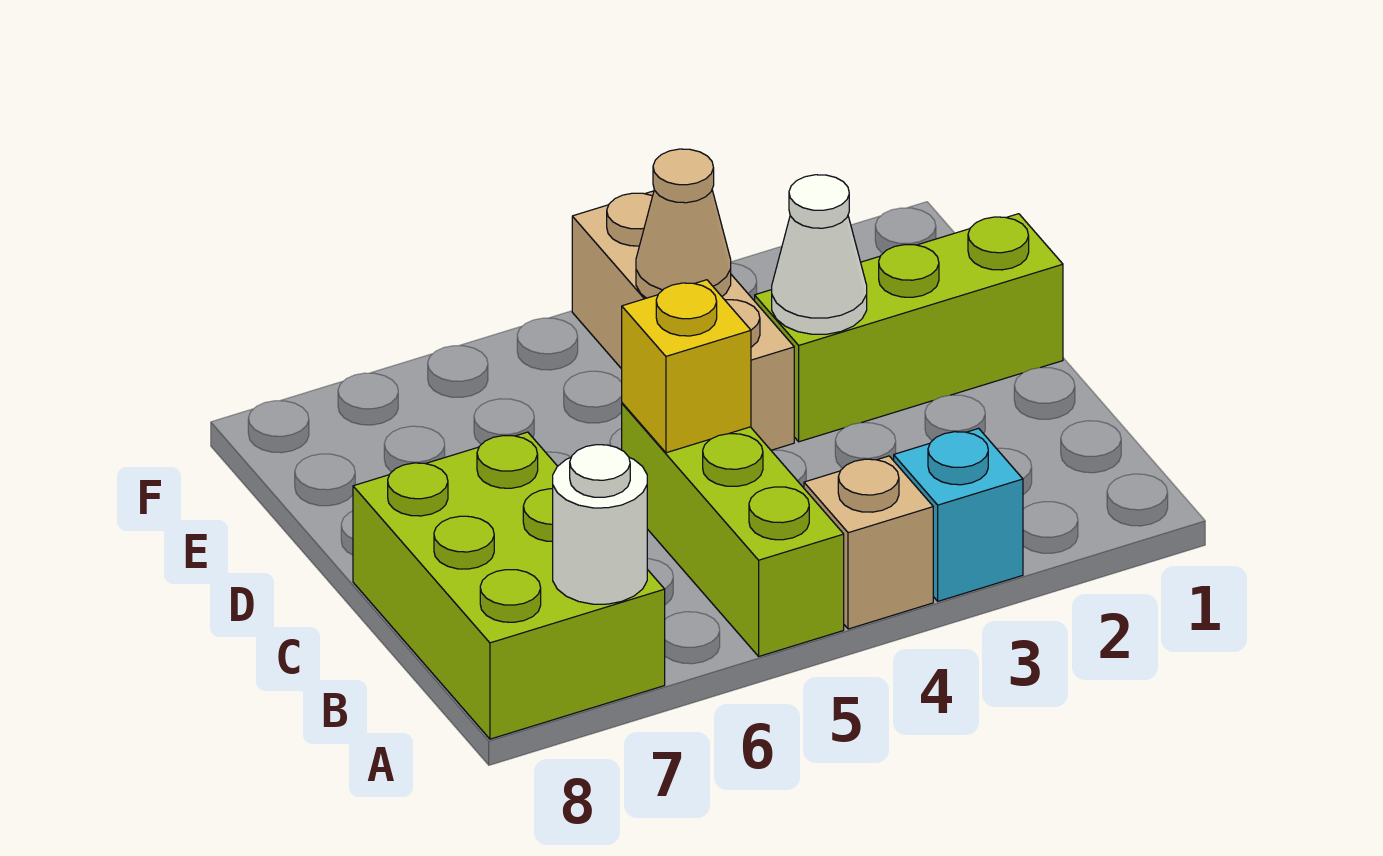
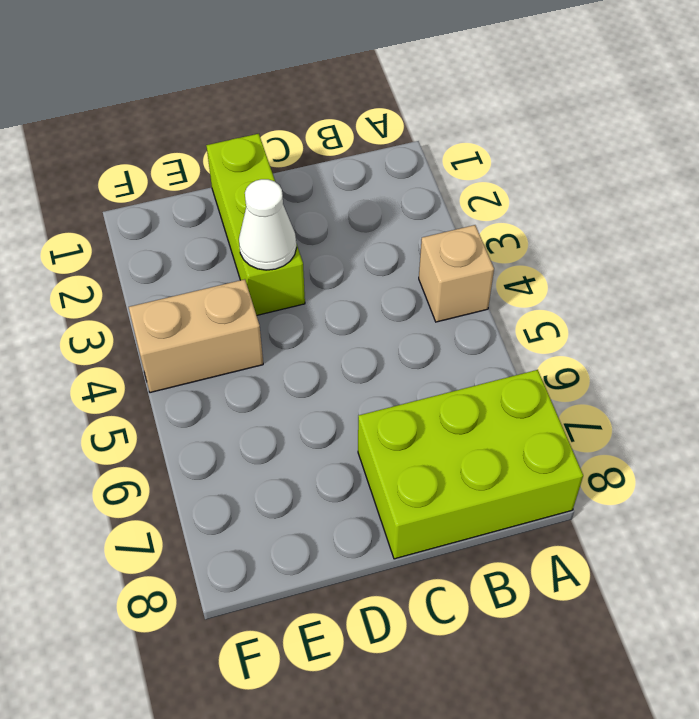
tan 1x2 brick [129,279,263,393] -> tan 1x3 brick [572,191,794,450]
none -> cyan 1x1 brick [894,428,1023,601]
none -> lime 1x3 brick [622,403,844,656]

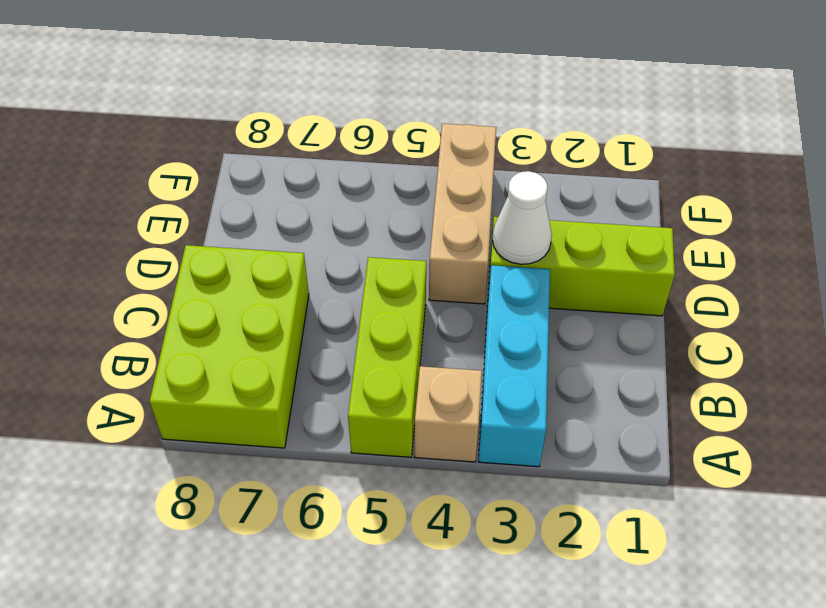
cyan 1x3 brick [478,265,550,467] -> cyan 1x1 brick [894,428,1023,601]
none -> white 1x1 round brick [553,445,647,604]
none -> yellow 1x1 brick [622,280,751,453]

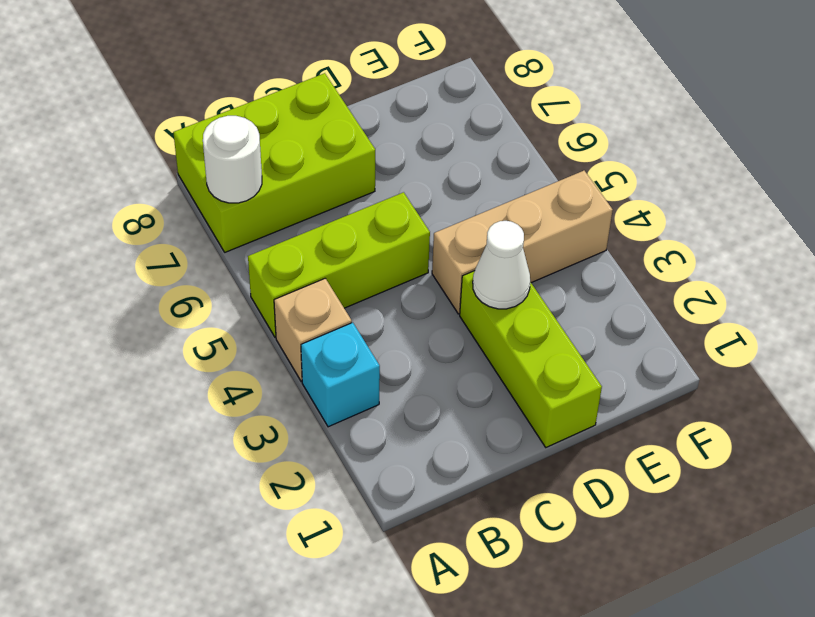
none -> yellow 1x1 brick [622,280,751,453]
none -> tan 1x1 cone [636,149,731,298]

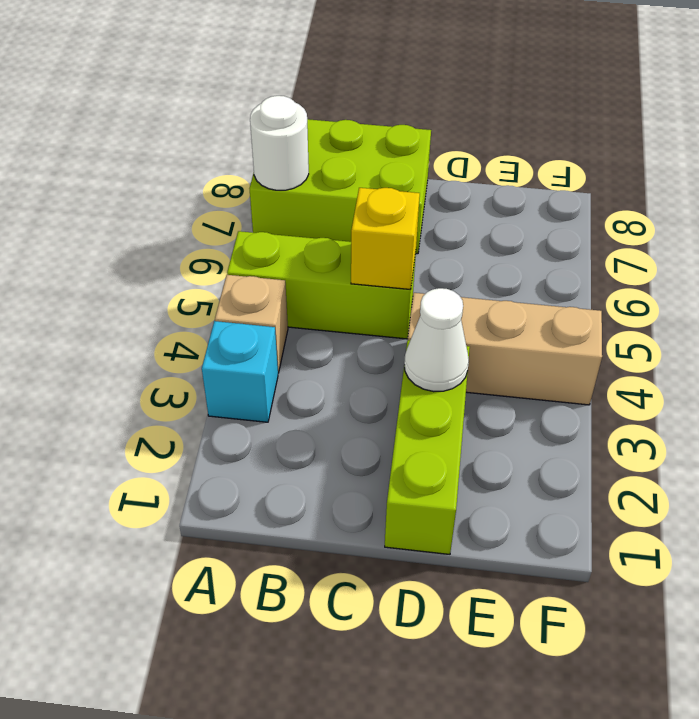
none -> tan 1x1 cone [636,149,731,298]

